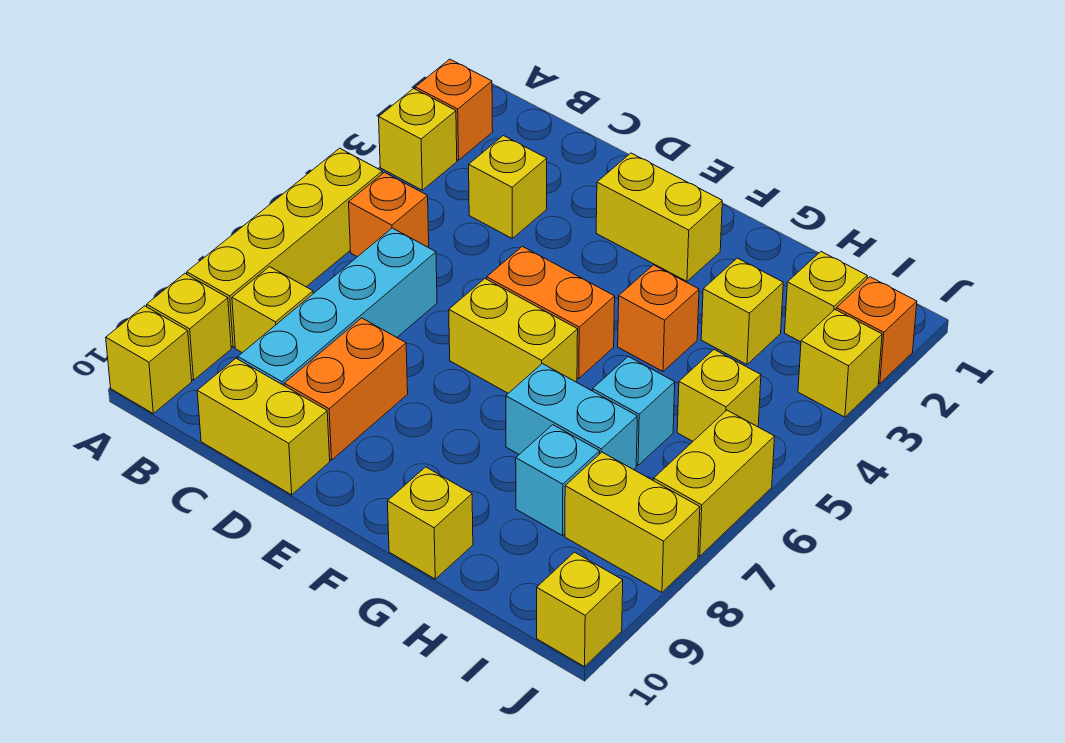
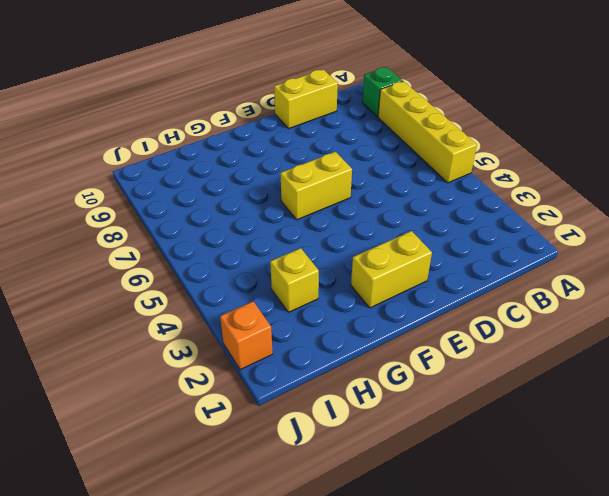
green 1x1 brick [362,67,402,117] -> yellow 1x1 brick [147,273,231,380]
none -> orange 1x1 brick [415,59,493,160]
none -> yellow 1x1 brick [379,88,457,190]
none -> yellow 1x1 brick [106,306,192,414]

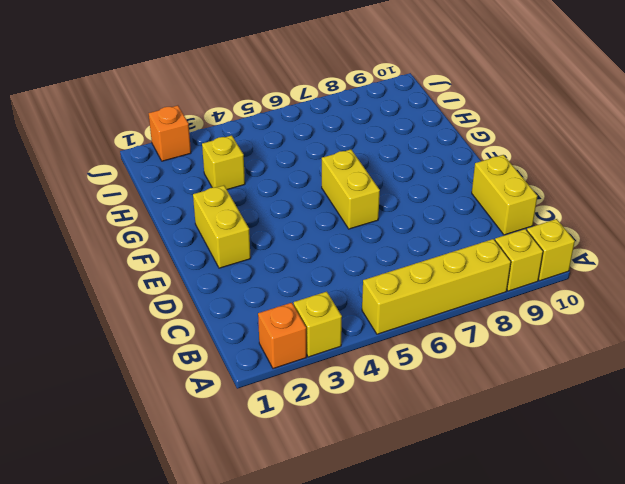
none -> orange 1x1 brick [349,172,429,257]
none -> yellow 1x1 brick [232,267,313,353]
none -> yellow 1x1 brick [469,136,547,238]

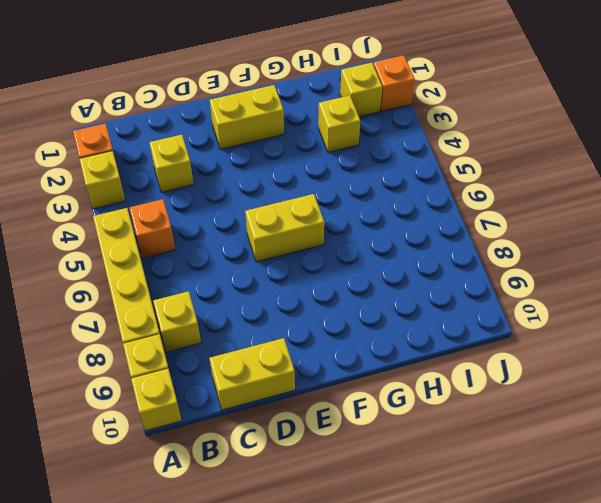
none -> cyan 1x4 brick [238,228,437,386]
none -> orange 1x2 brick [284,318,408,460]
none -> orange 1x2 brick [487,246,615,378]

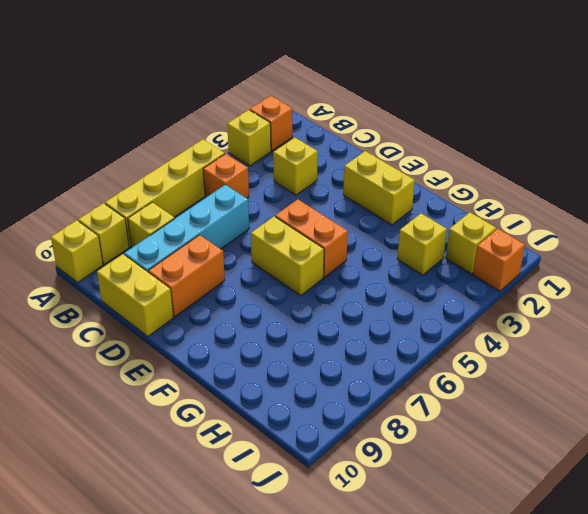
none -> orange 1x1 brick [618,265,699,371]
none -> cyan 1x2 brick [506,364,637,470]
none -> yellow 1x1 brick [388,467,473,579]

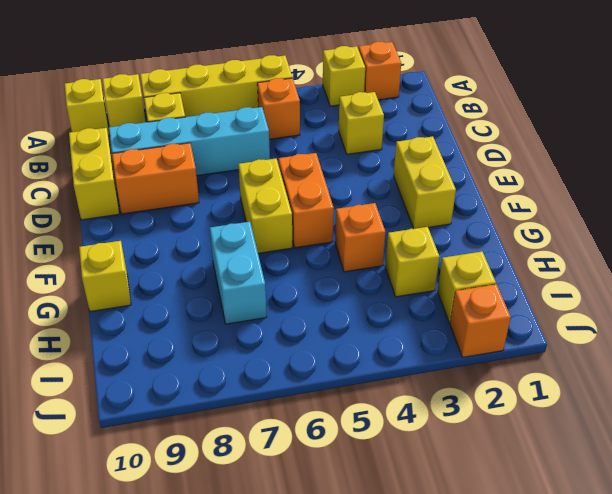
none -> cyan 1x1 brick [593,357,675,466]
none -> cyan 1x1 brick [516,425,600,536]
none -> yellow 1x1 brick [677,350,761,441]

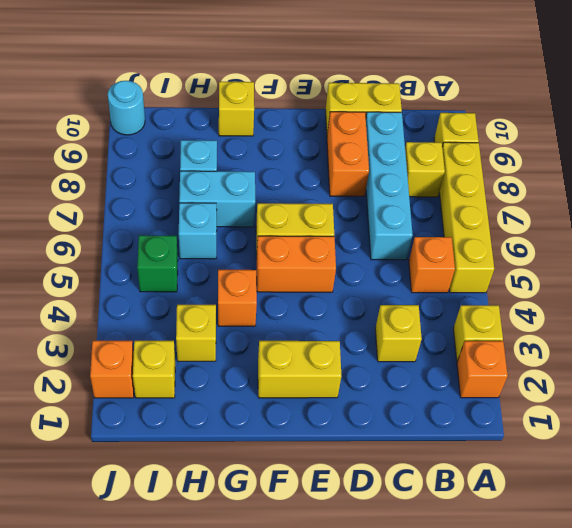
green 1x1 brick [137,235,178,292] -> yellow 1x1 brick [677,350,761,441]
cyan 1x1 round brick [108,81,145,135] -> yellow 1x1 brick [537,552,623,667]
none -> yellow 1x1 brick [106,306,192,414]
none -> yellow 1x2 brick [565,452,700,592]
none -> yellow 1x1 brick [798,310,882,417]

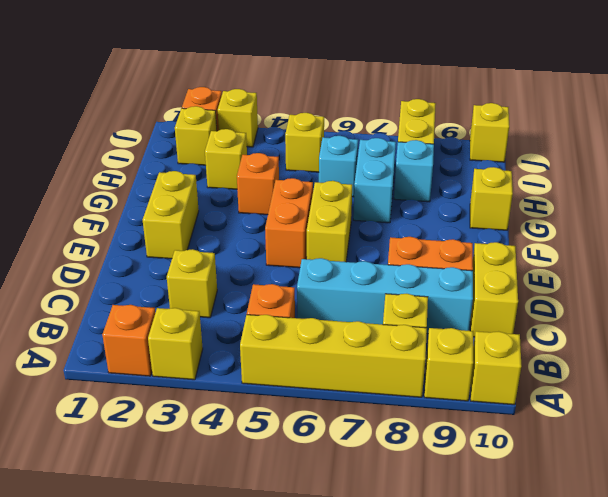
none -> yellow 1x2 brick [654,410,775,556]

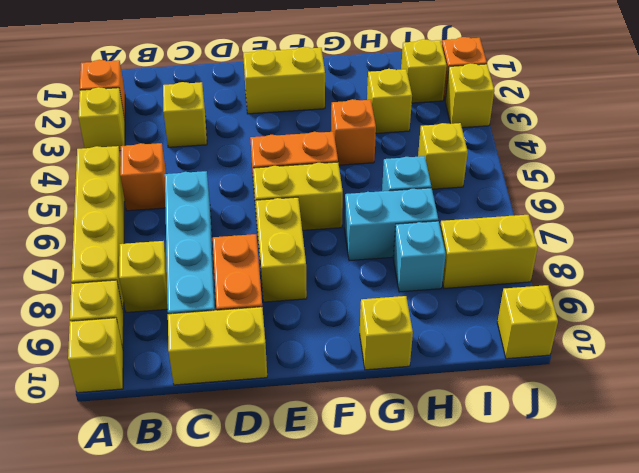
yellow 1x2 brick [256,197,307,302] -> yellow 1x2 brick moved to [654,410,775,556]

